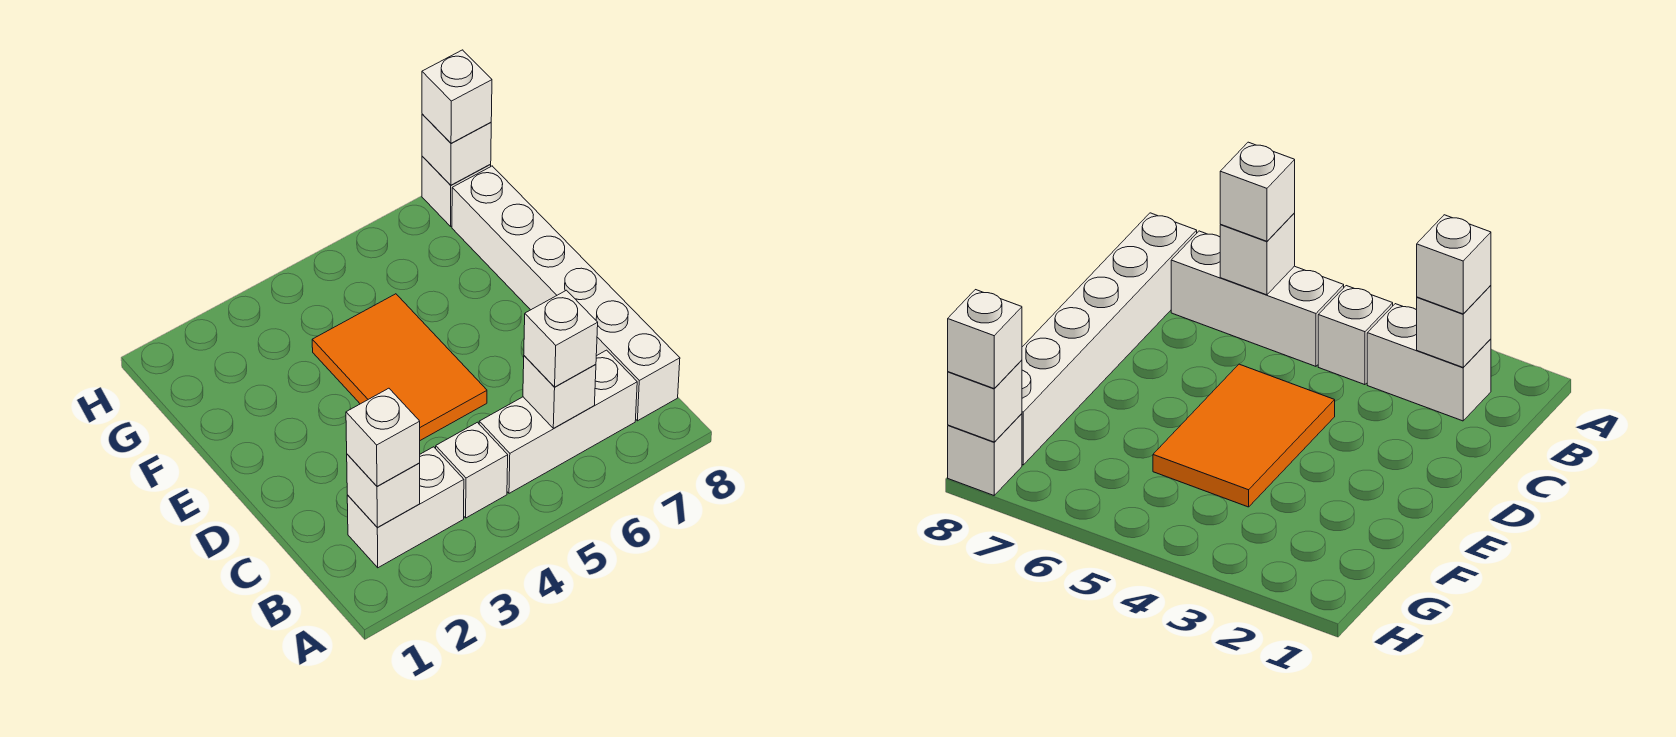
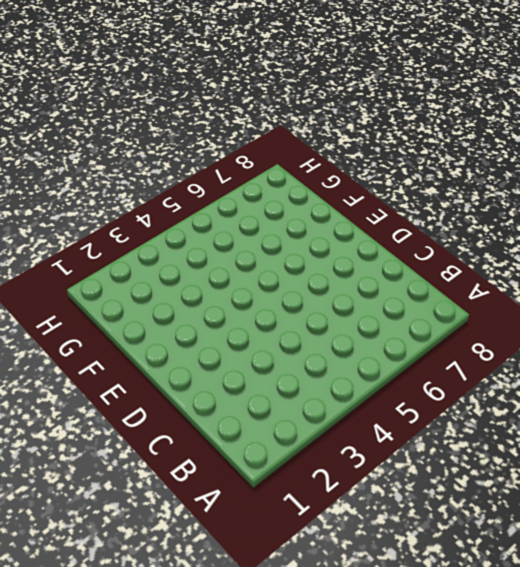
none -> white 1x2 brick [347,447,464,568]
none -> white 1x1 brick [436,422,508,518]
none -> white 1x3 brick [479,350,637,493]

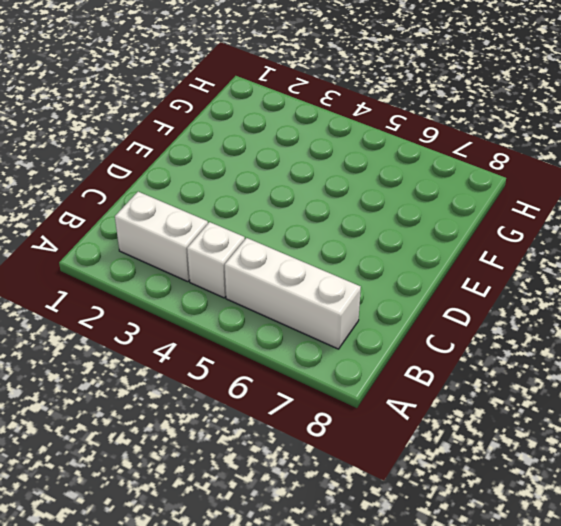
none -> white 1x6 brick [452,166,680,421]
none -> orange 2x3 tile [312,294,487,440]
none -> white 1x1 brick [422,156,491,226]

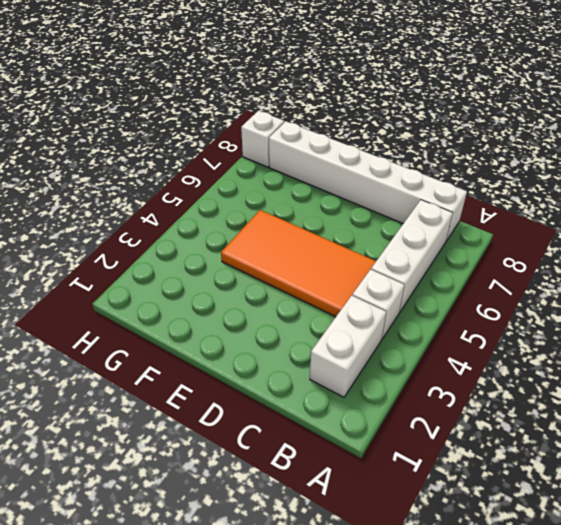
orange 2x4 tile [221,210,376,317] -> orange 2x3 tile [312,294,487,440]
none -> white 1x1 brick [347,454,420,527]
none -> white 1x1 brick [523,356,596,428]
none -> white 1x1 brick [422,114,491,185]

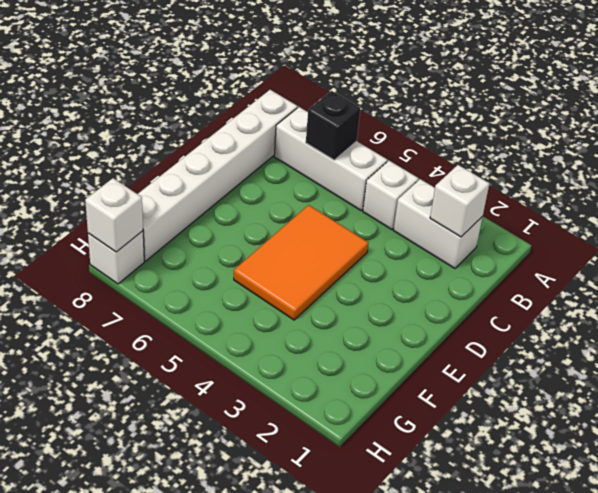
black 1x1 brick [306,91,360,160] -> white 1x1 brick [523,356,596,428]
none -> white 1x1 brick [346,388,420,486]
none -> white 1x1 brick [524,290,598,387]
none -> white 1x1 brick [422,50,492,143]

